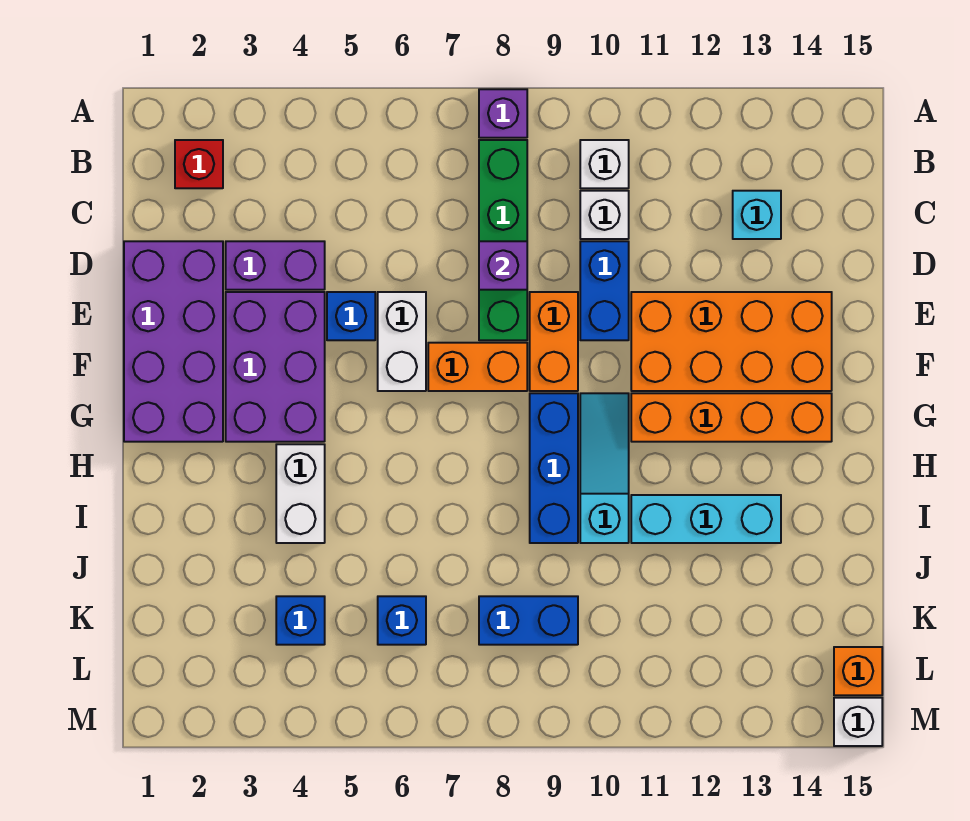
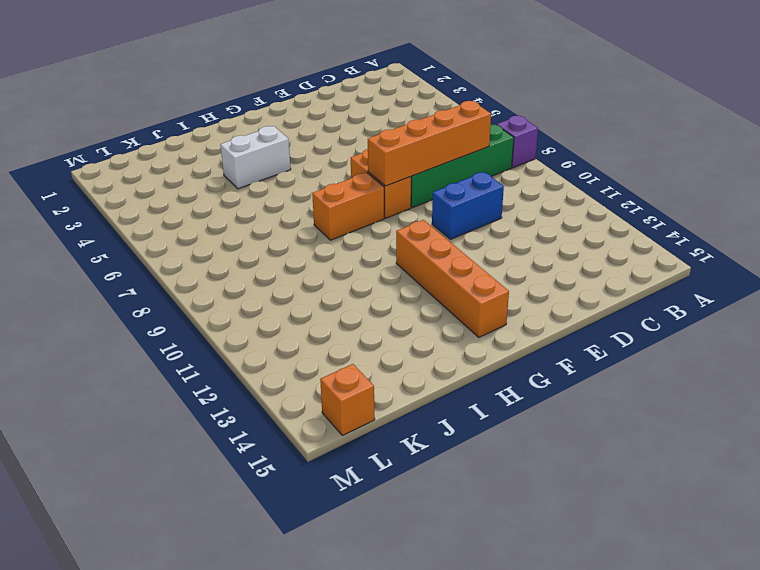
orange 1x4 brick [368,101,491,186] -> purple 1x1 brick [479,241,527,290]
orange 1x2 brick [312,173,384,240] -> orange 1x2 brick moved to [530,292,578,391]
none -> red 1x1 brick [175,140,223,188]
none -> white 1x1 brick [580,140,629,188]
none -> white 1x1 brick [580,191,629,239]

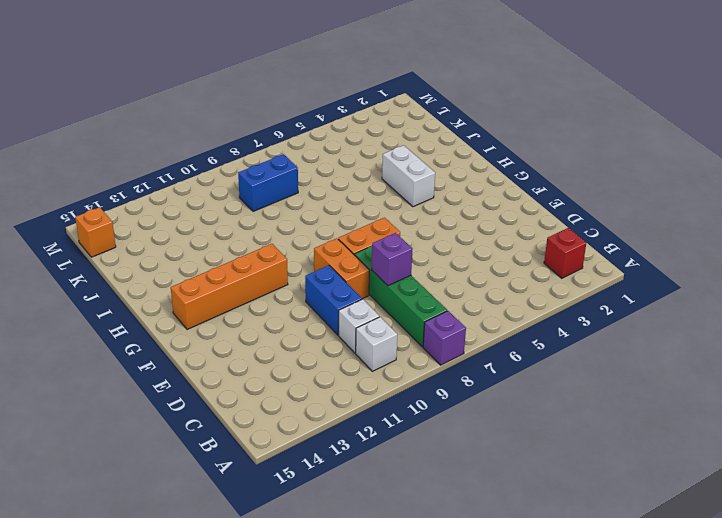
none -> cyan 1x1 brick [733,191,781,239]
none -> purple 2x4 brick [124,241,223,442]
none -> purple 1x2 brick [226,241,325,290]

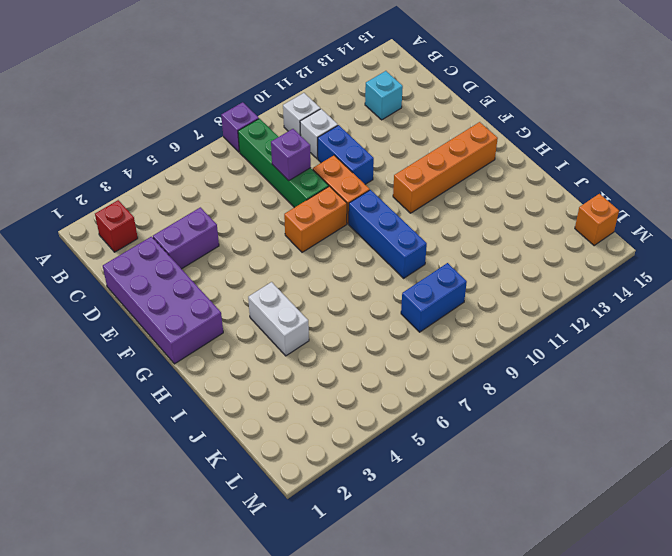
none -> purple 2x3 brick [226,292,325,442]
none -> blue 1x1 brick [327,292,375,340]
none -> white 1x2 brick [378,292,426,391]

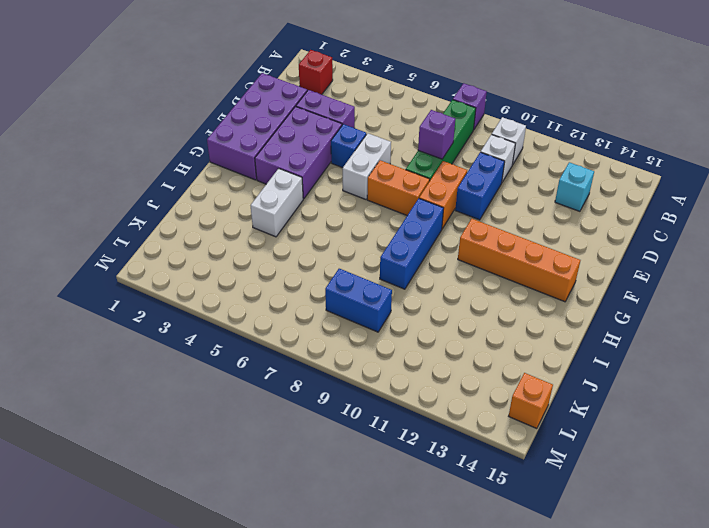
none -> orange 2x4 brick [631,292,832,391]
none -> cyan 1x3 slope [580,393,629,543]
none -> cyan 1x3 brick [631,495,781,543]

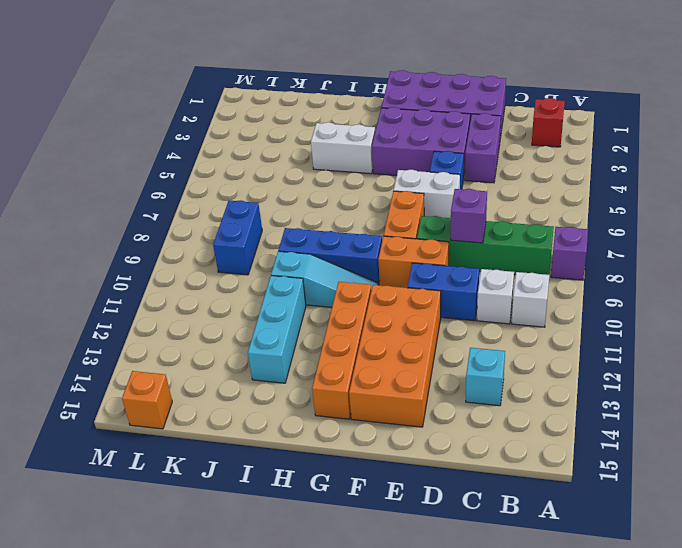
none -> blue 1x1 brick [276,596,325,645]
none -> blue 1x1 brick [378,596,426,645]
none -> white 1x1 brick [834,698,882,746]

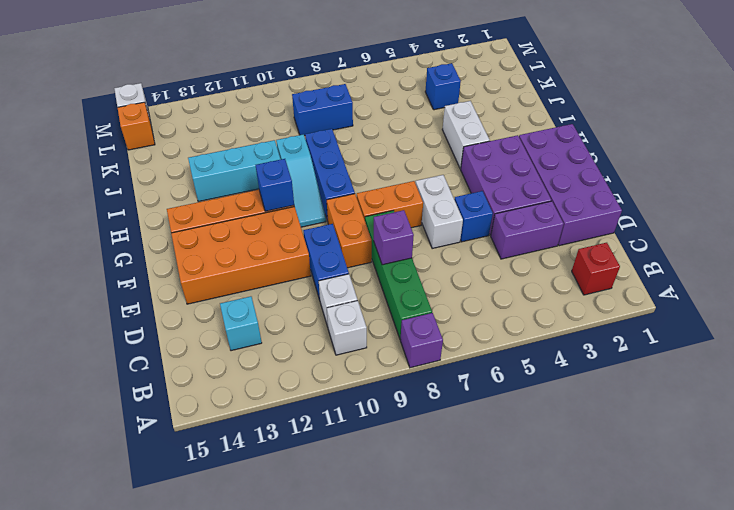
blue 1x1 brick [256,159,294,211] -> blue 1x1 brick moved to [378,596,426,645]

